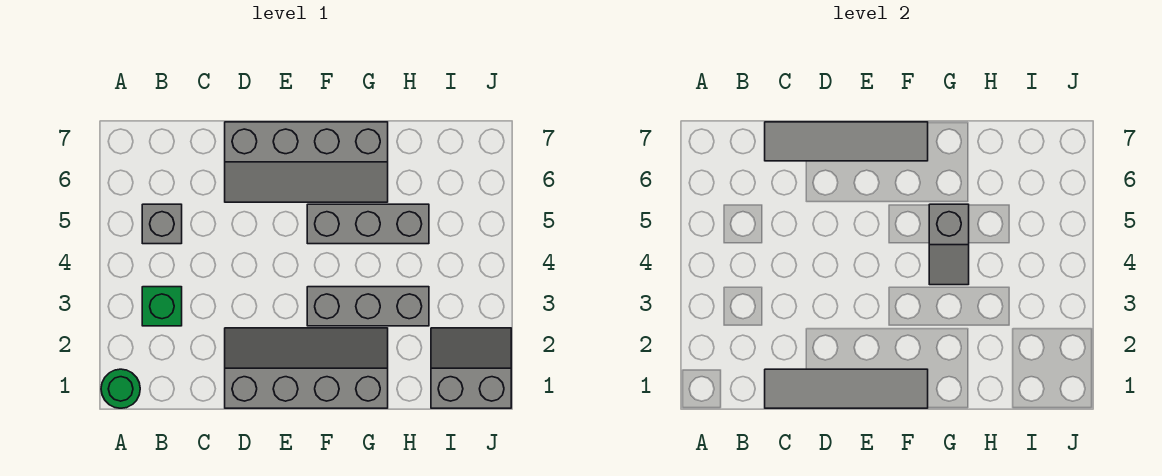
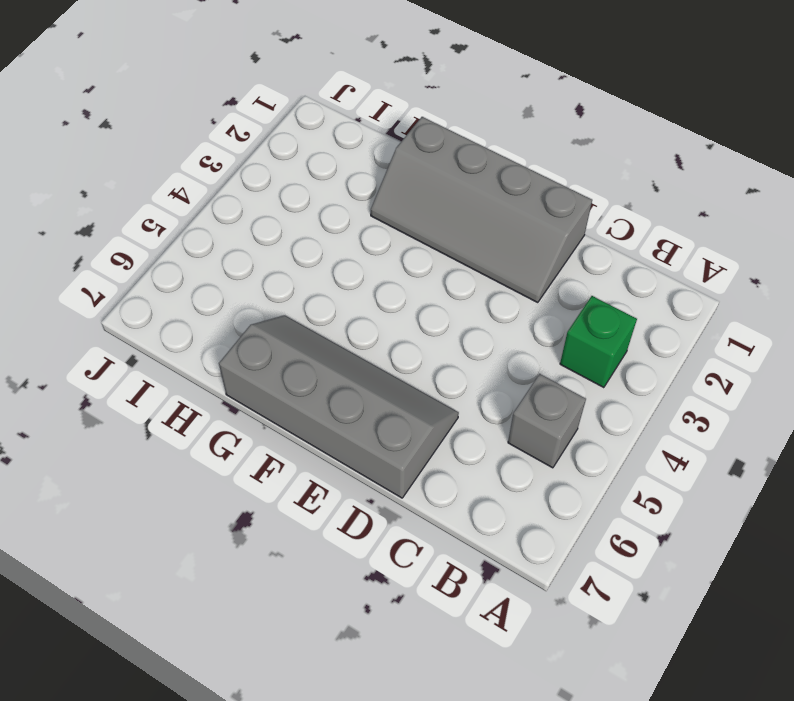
none -> green 1x1 round brick [101,369,140,408]
none -> grey 1x3 brick [307,287,429,326]

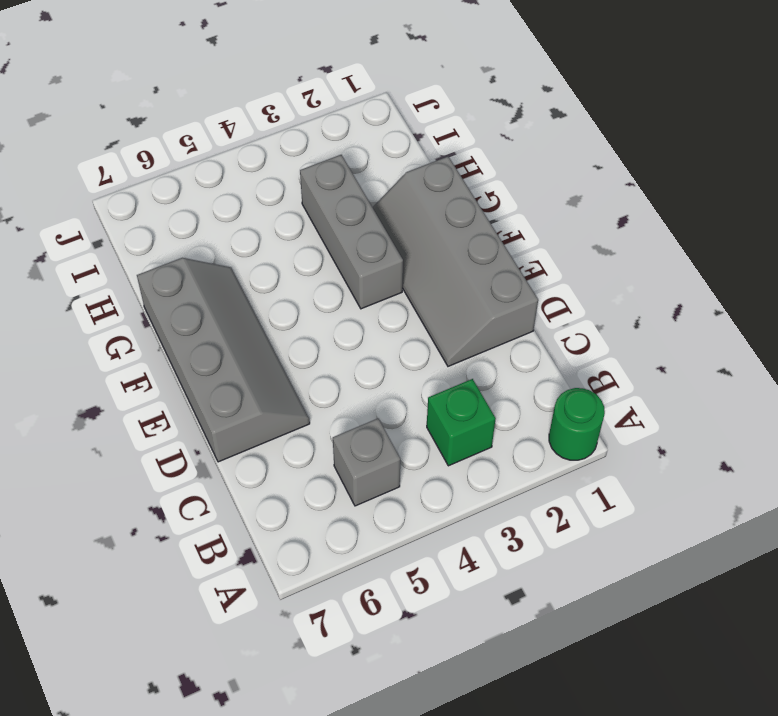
none -> grey 1x3 brick [307,204,429,244]
none -> grey 2x2 slope [431,328,511,408]

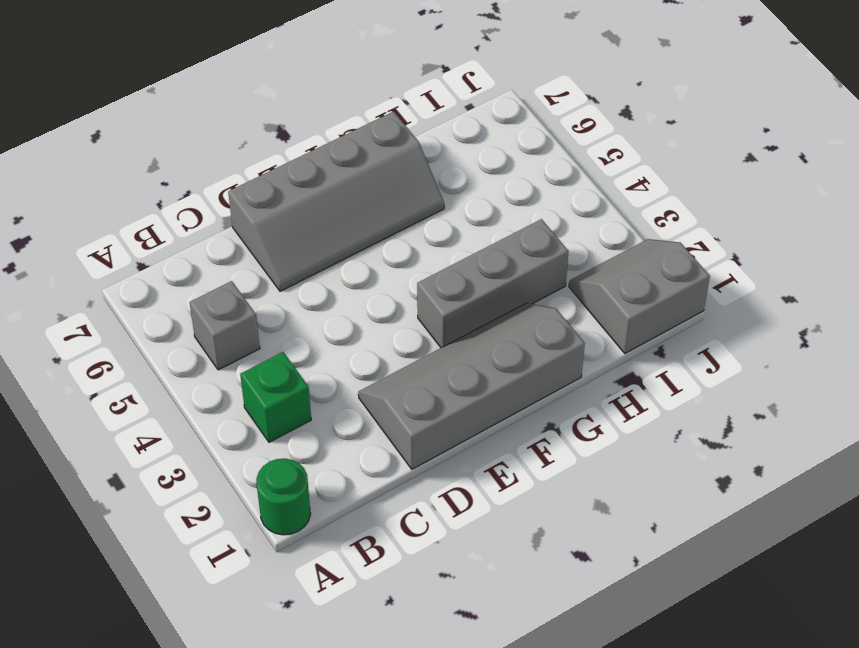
none -> grey 1x3 brick [307,204,429,244]
none -> grey 1x4 tile [765,369,928,408]

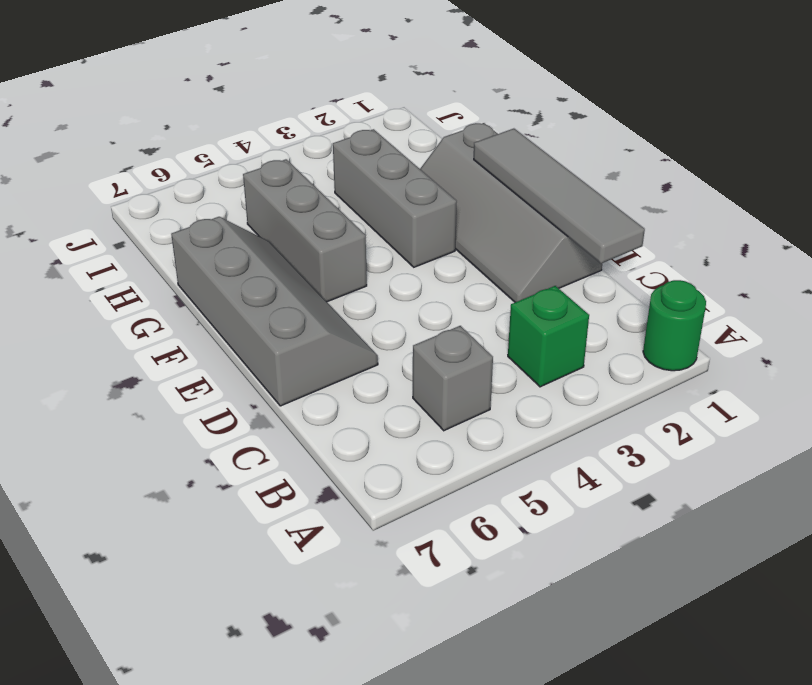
none -> grey 2x2 slope [431,328,511,408]
none -> grey 1x4 tile [765,122,928,161]

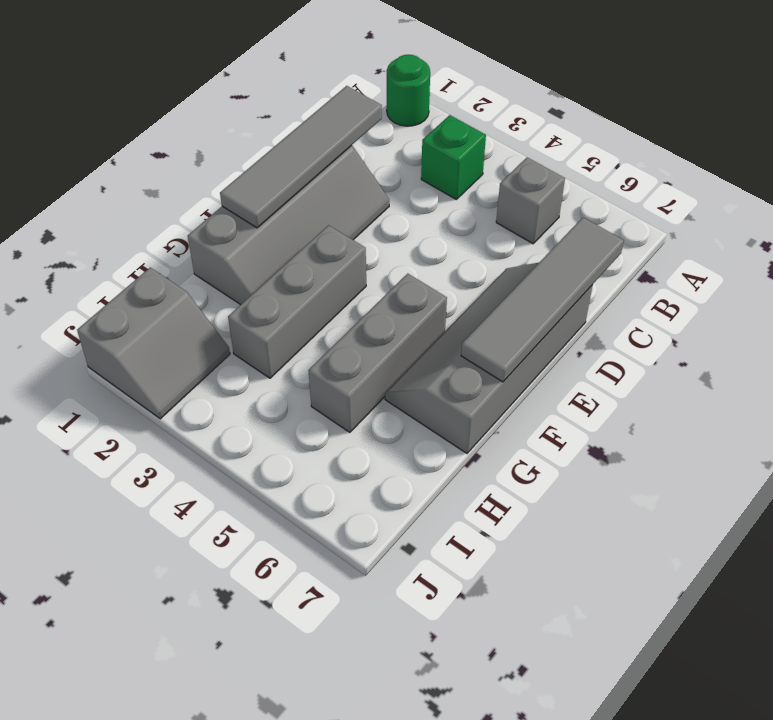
none -> grey 1x2 slope [929,204,969,285]

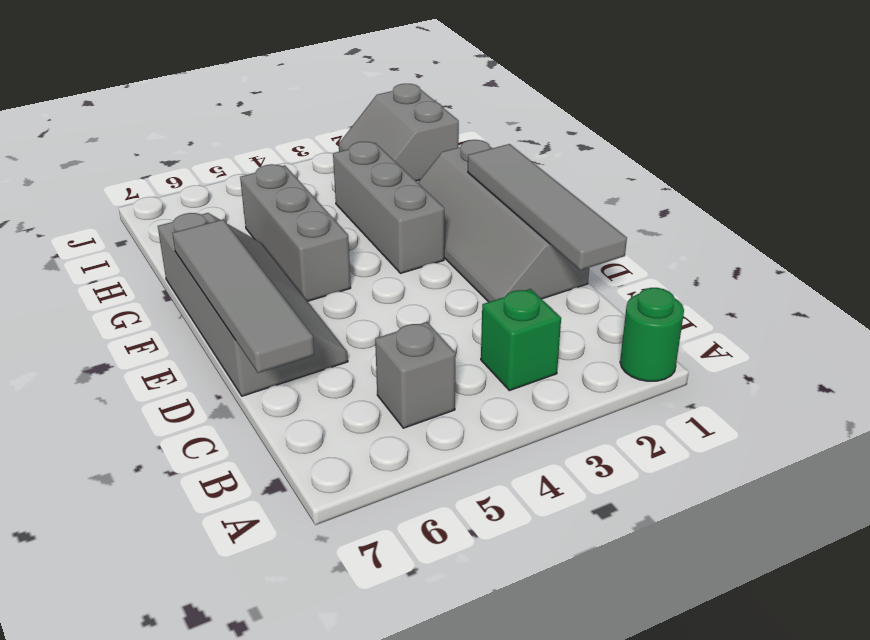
none -> grey 1x2 slope [929,204,969,285]

